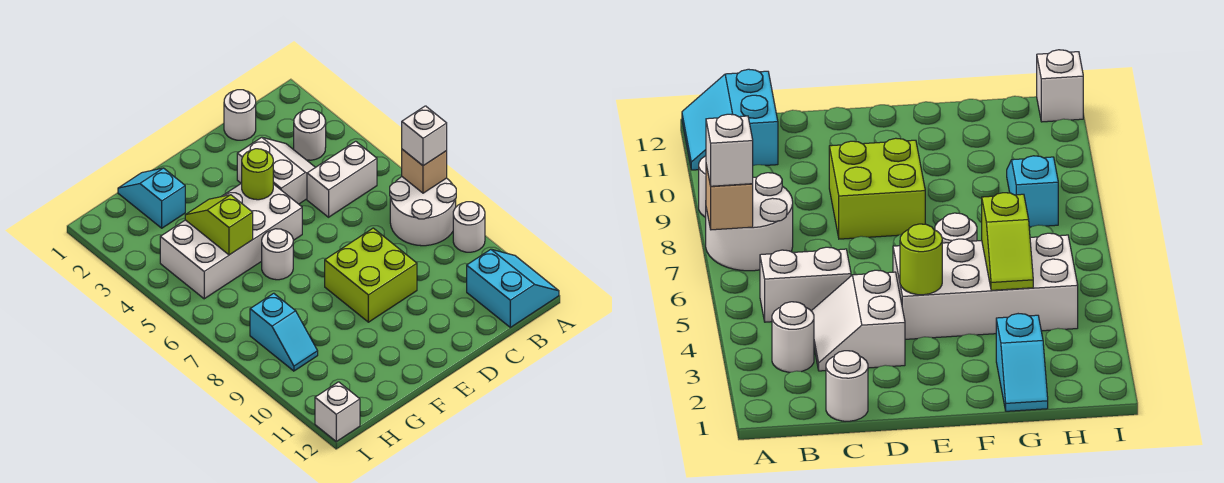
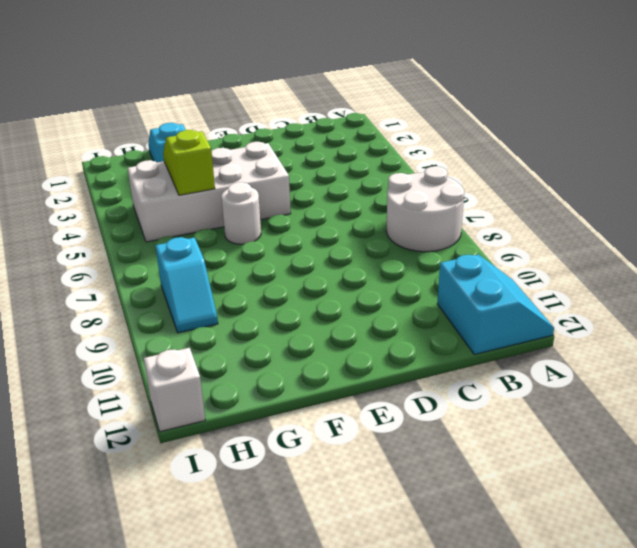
none -> white 1x1 round brick [453,202,485,252]
none -> white 1x1 round brick [294,109,326,160]
none -> white 1x2 brick [307,141,377,217]

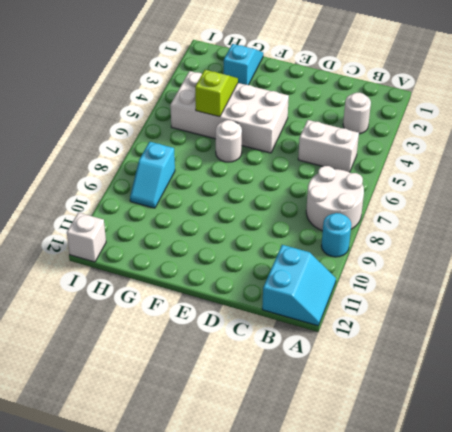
cyan 1x1 round brick [321,213,351,257] -> white 1x1 round brick [453,202,485,252]
none -> white 1x1 round brick [224,90,256,140]
none -> white 2x2 slope [237,137,315,204]
none -> lime 2x2 brick [325,228,417,322]

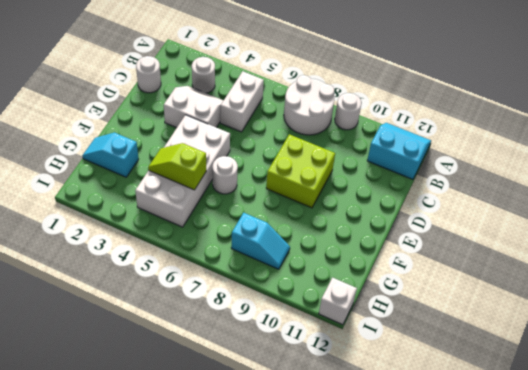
none -> tan 1x1 brick [402,149,447,193]
none -> lime 1x1 round brick [242,149,273,200]
none -> white 1x1 brick [402,106,447,166]

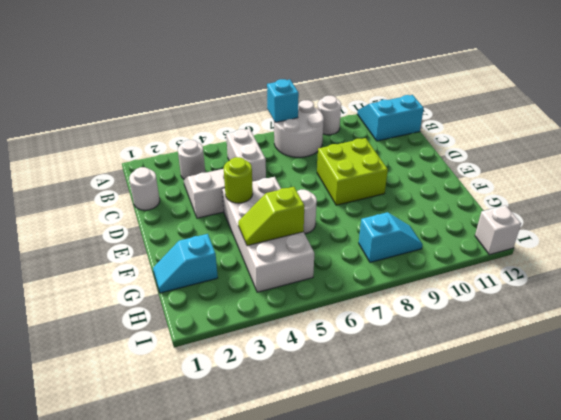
cyan 1x1 brick [267,79,299,122] -> tan 1x1 brick [402,149,447,193]
none -> white 1x1 brick [402,106,447,166]

